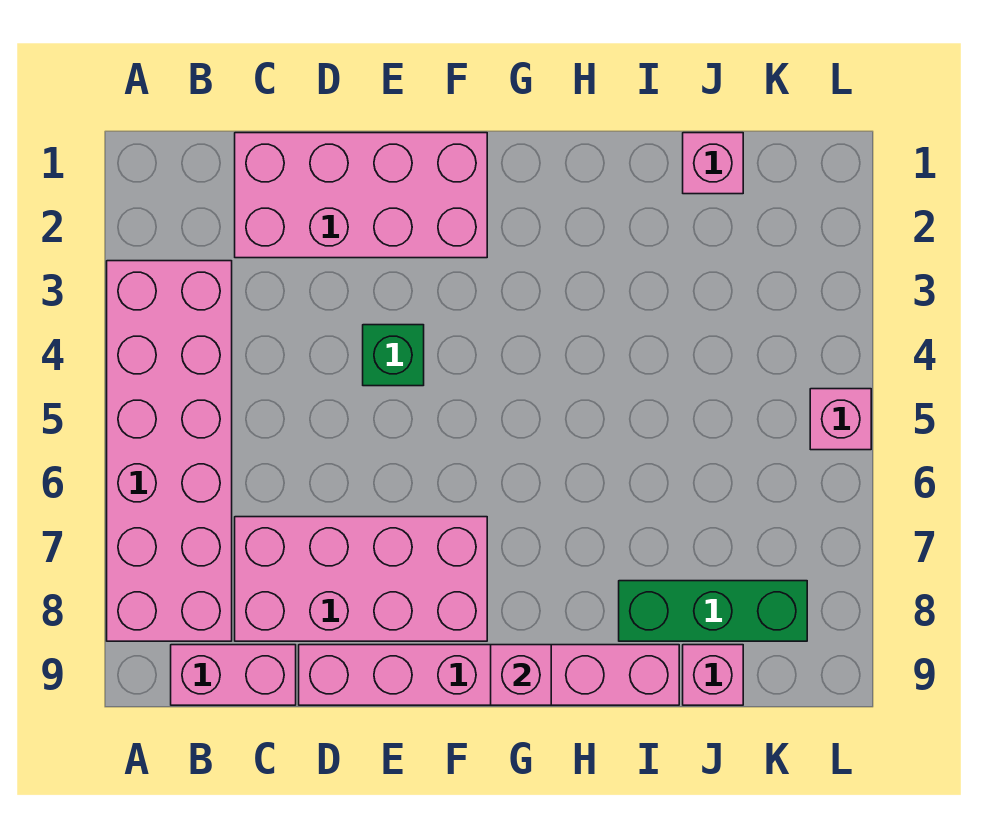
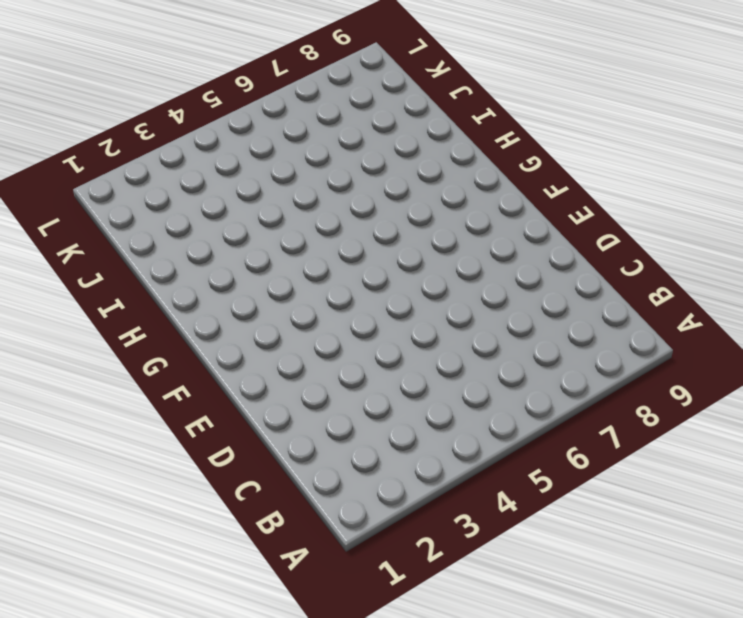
none -> pink 2x6 brick [107,261,232,641]
none -> pink 1x2 brick [171,645,296,705]

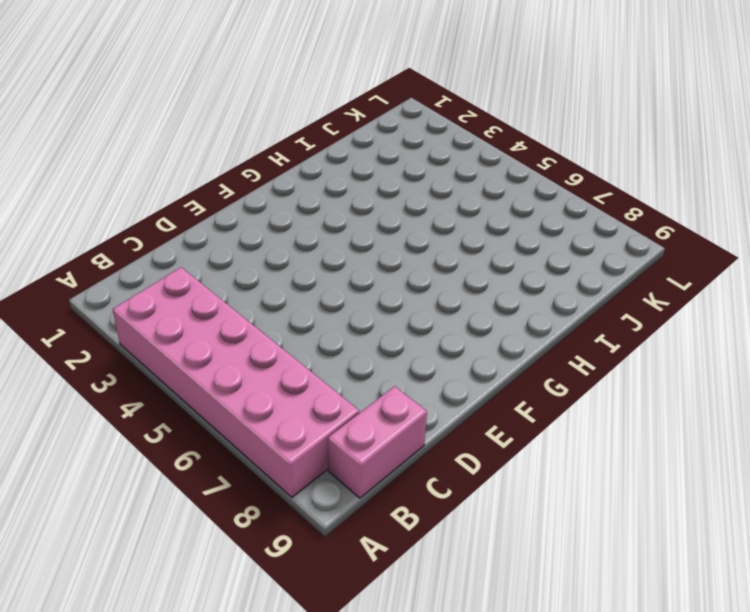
none -> pink 2x4 brick [235,133,487,258]
none -> pink 2x4 brick [235,517,487,641]

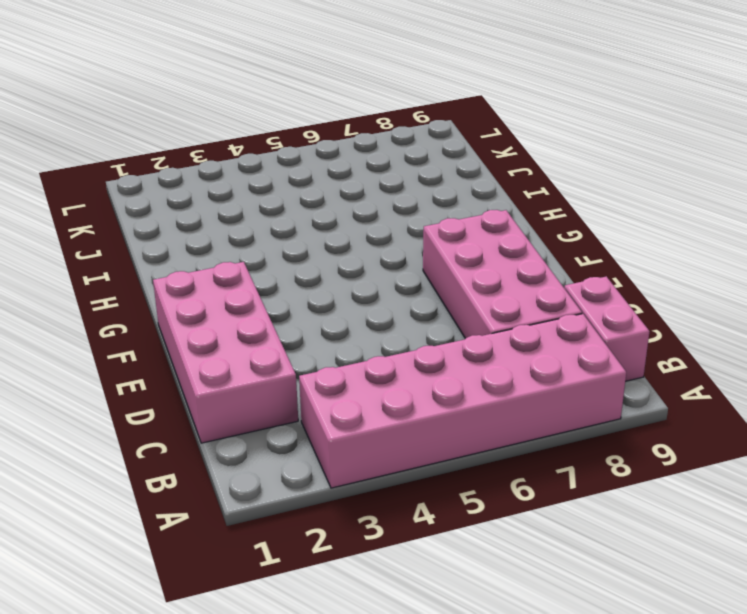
none -> pink 1x6 brick [299,645,679,705]
none -> green 1x1 brick [363,325,424,386]

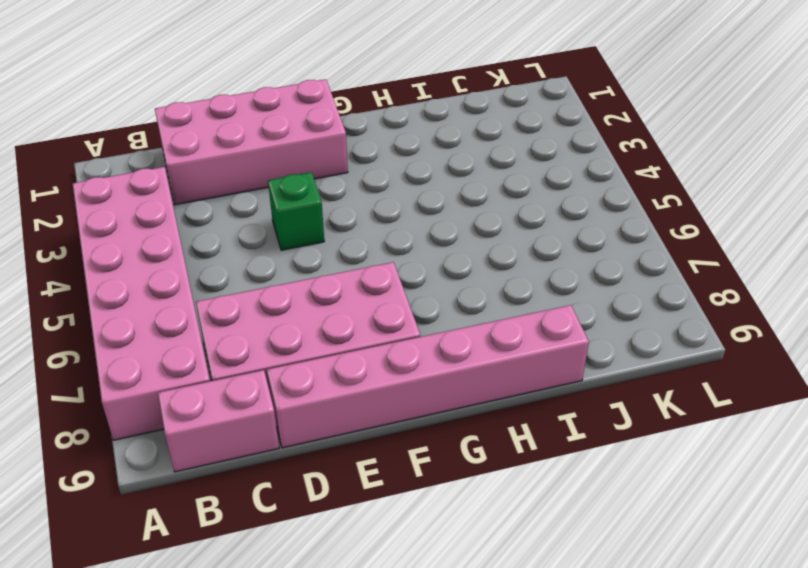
none -> green 1x3 brick [619,581,807,641]
none -> pink 1x1 brick [683,133,743,194]

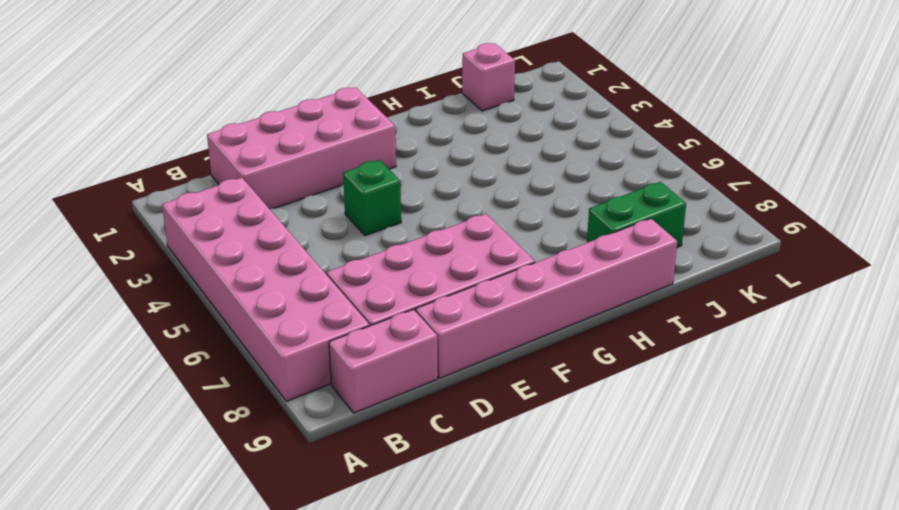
green 1x2 brick [587,182,686,247] -> green 1x3 brick [619,581,807,641]
none -> pink 1x1 brick [683,645,743,705]
none -> pink 1x1 brick [810,389,871,450]

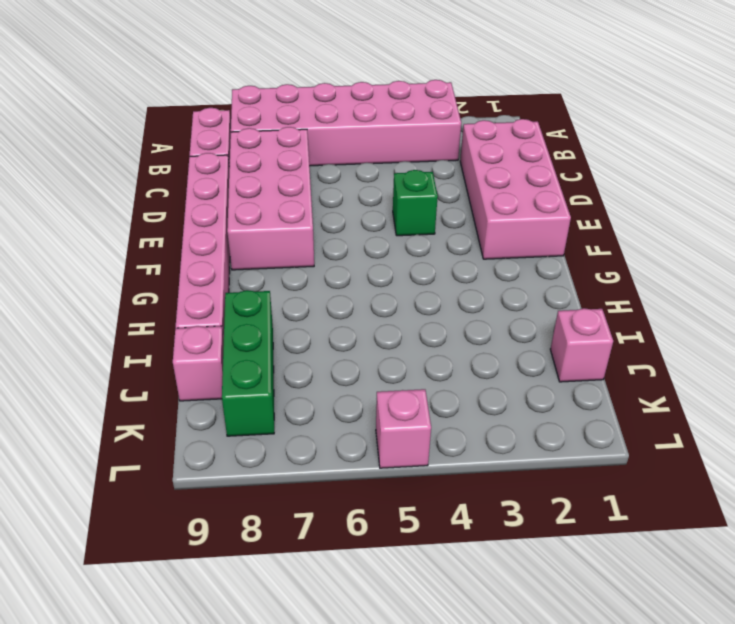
none -> pink 1x1 brick [491,645,551,705]

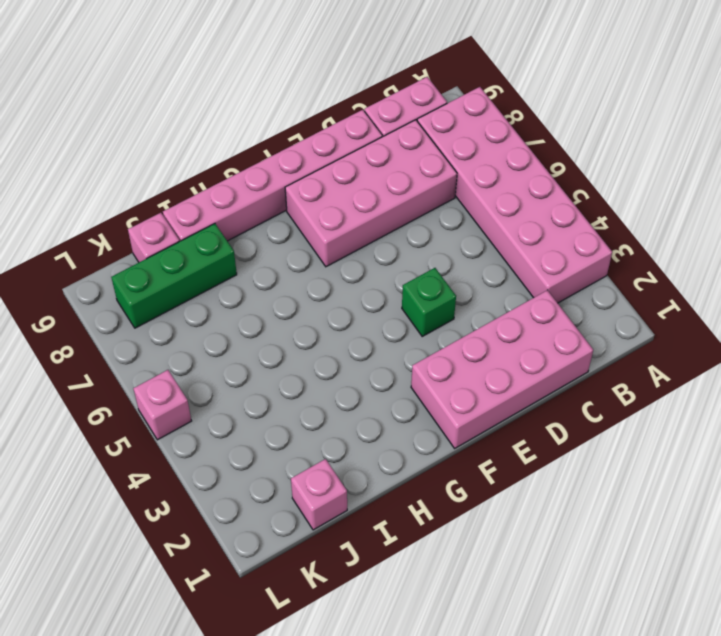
none -> pink 1x1 brick [491,645,551,705]

